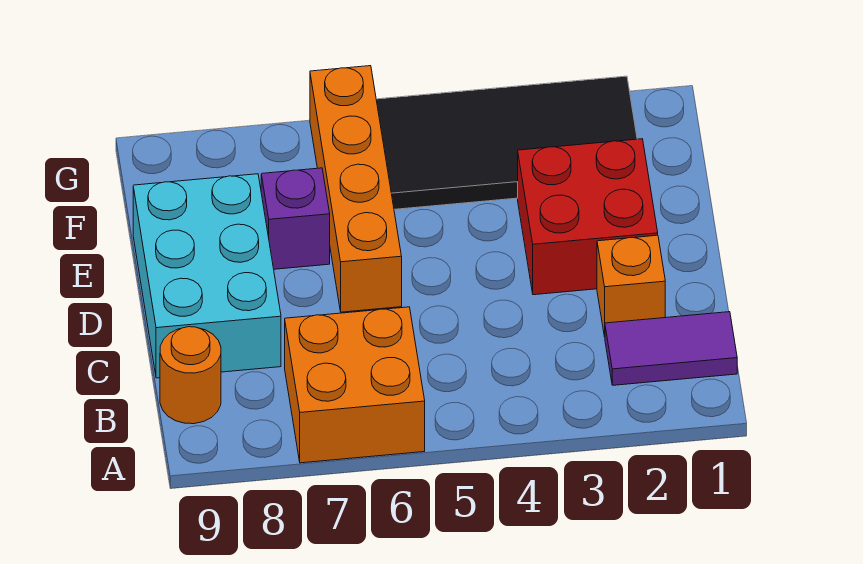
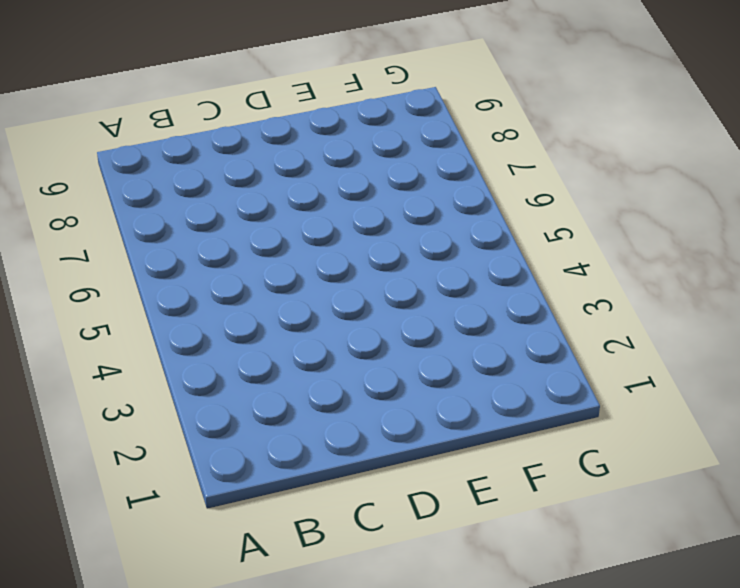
none -> orange 2x2 brick [285,307,425,463]
none -> purple 1x2 tile [605,312,737,385]

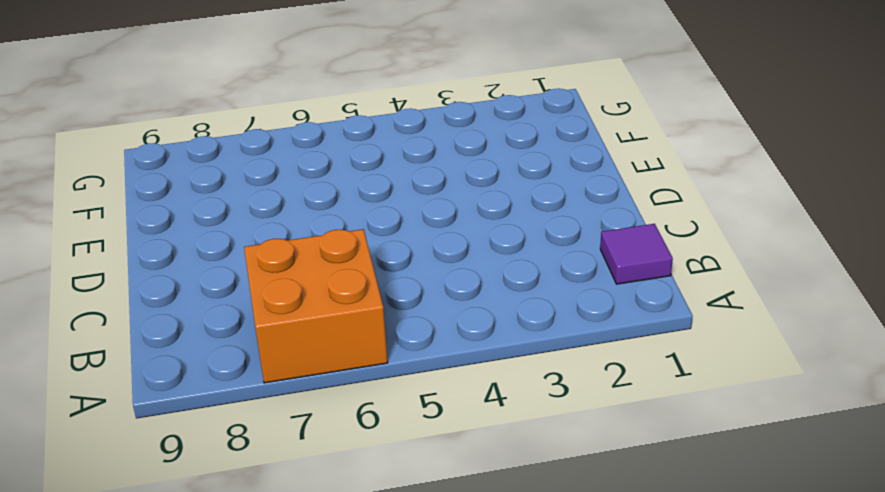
purple 1x1 tile [600,224,673,284] -> purple 1x2 tile [605,312,737,385]
none -> orange 1x1 round brick [160,327,221,424]
none -> orange 1x1 brick [597,235,665,337]

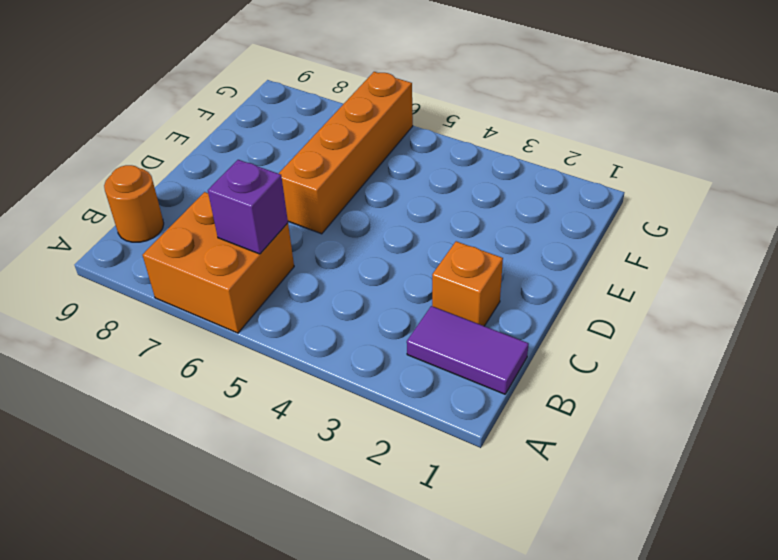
purple 1x1 brick [208,160,288,254] -> purple 1x1 brick moved to [261,168,330,269]
none -> cyan 2x3 brick [133,174,281,378]
none -> red 2x2 brick [518,139,658,295]

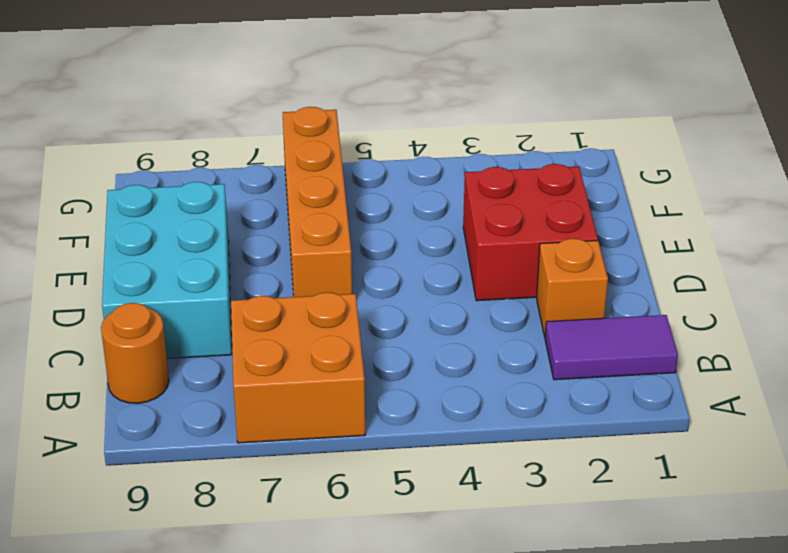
none -> purple 1x1 brick [261,168,330,269]
none -> black 2x4 tile [376,76,637,209]

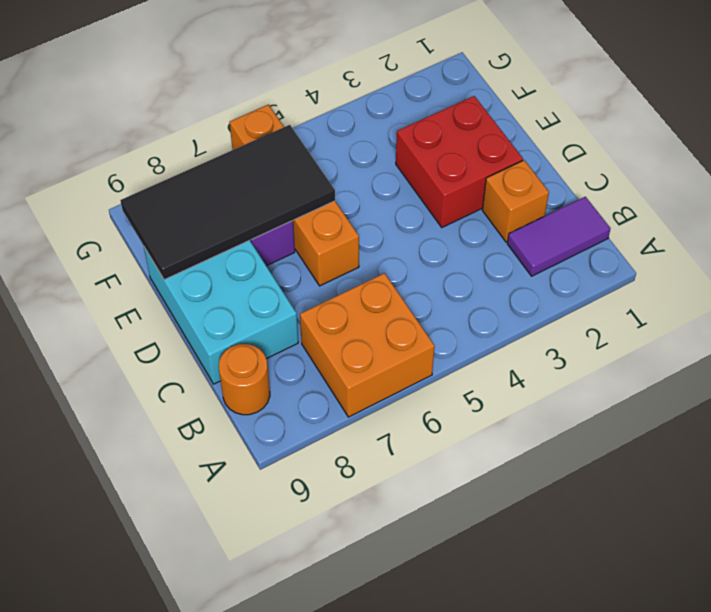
black 2x4 tile [120,125,335,280] -> black 2x4 tile moved to [376,76,637,209]

